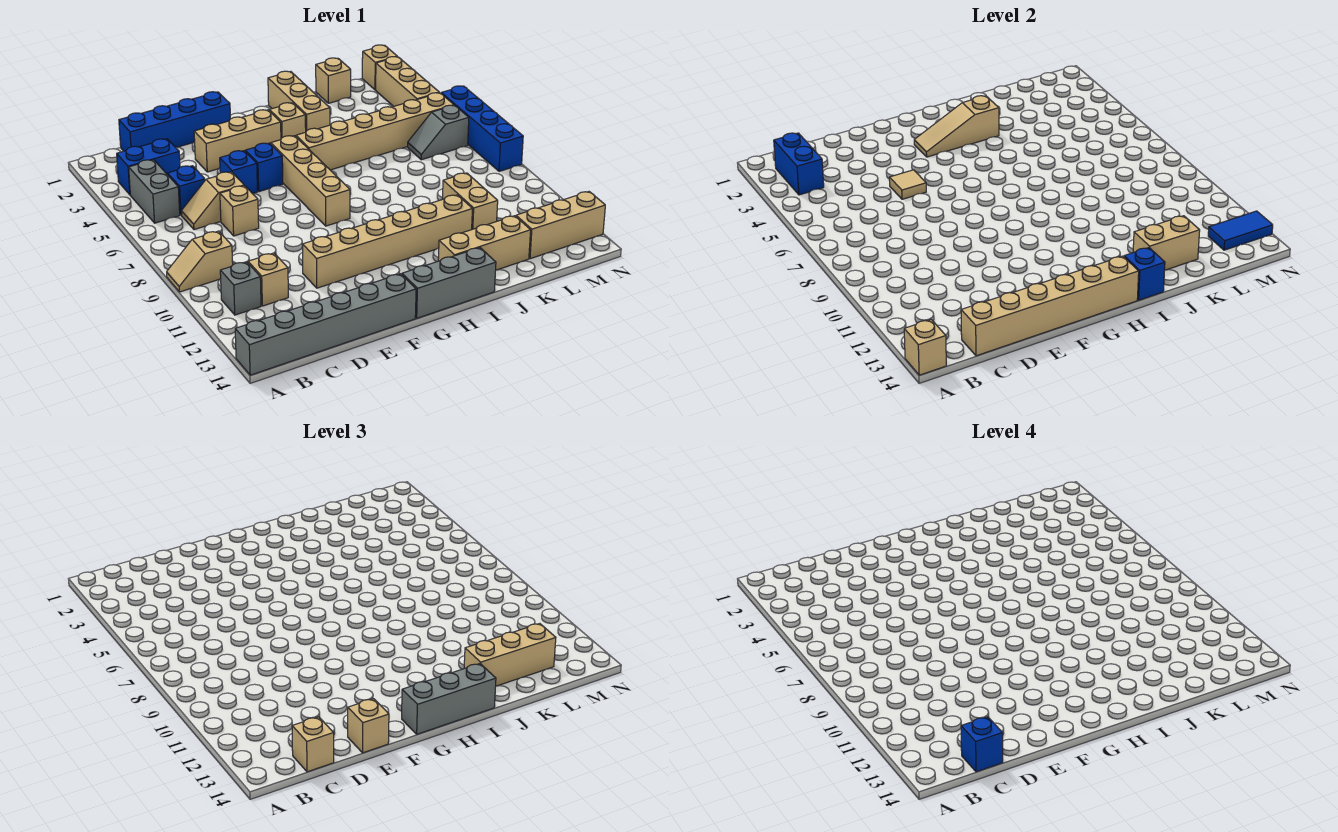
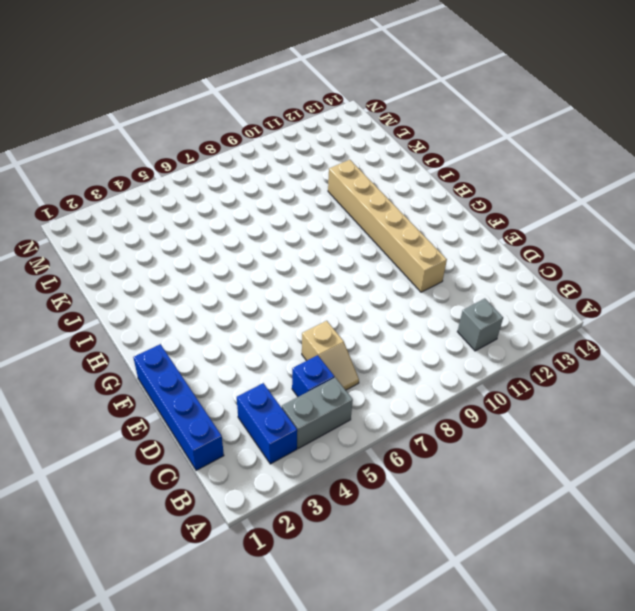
none -> tan 1x2 slope [167,231,233,292]
none -> grey 1x6 brick [235,274,416,375]
none -> tan 1x1 brick [248,253,288,306]
none -> tan 1x1 brick [220,186,259,236]

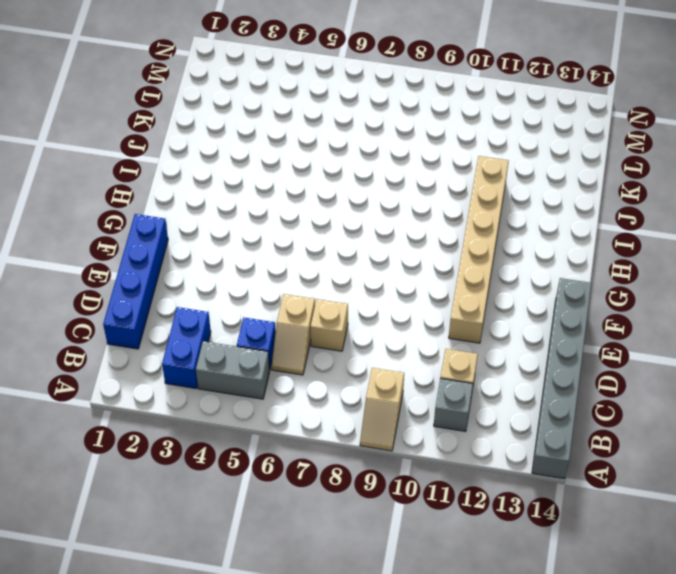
none -> tan 1x3 brick [194,110,281,172]
none -> blue 1x1 brick [220,151,257,194]
none -> blue 1x1 brick [245,143,283,192]
none -> tan 1x4 brick [271,136,350,226]

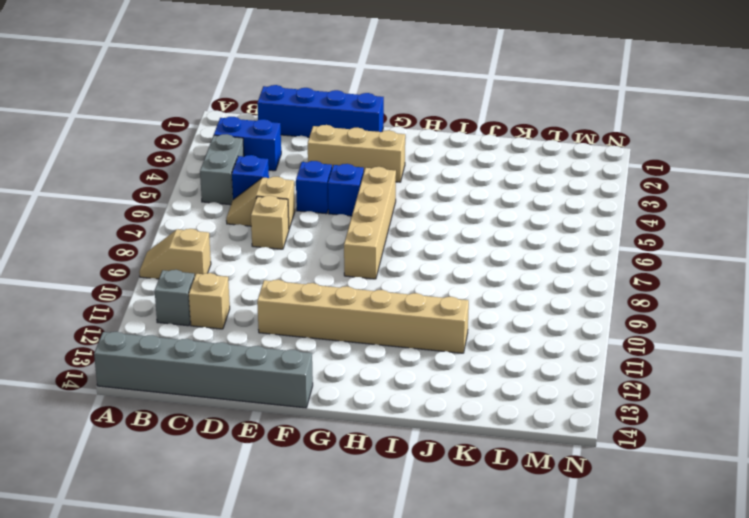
none -> grey 1x3 brick [402,248,496,318]
none -> tan 1x1 brick [269,103,306,139]
none -> tan 1x6 brick [296,93,454,170]
none -> tan 1x3 brick [268,71,330,131]

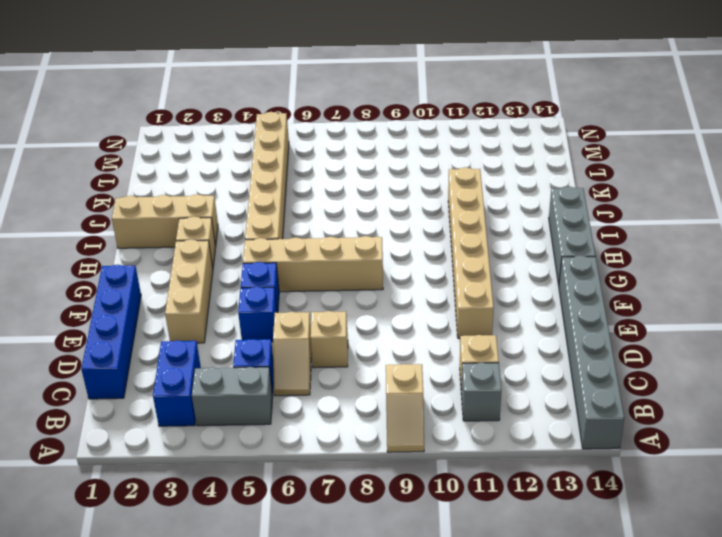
none -> tan 1x3 brick [438,216,531,270]
none -> tan 1x1 brick [316,58,351,103]
none -> tan 1x2 brick [442,173,498,229]
none -> grey 1x2 slope [408,105,469,160]

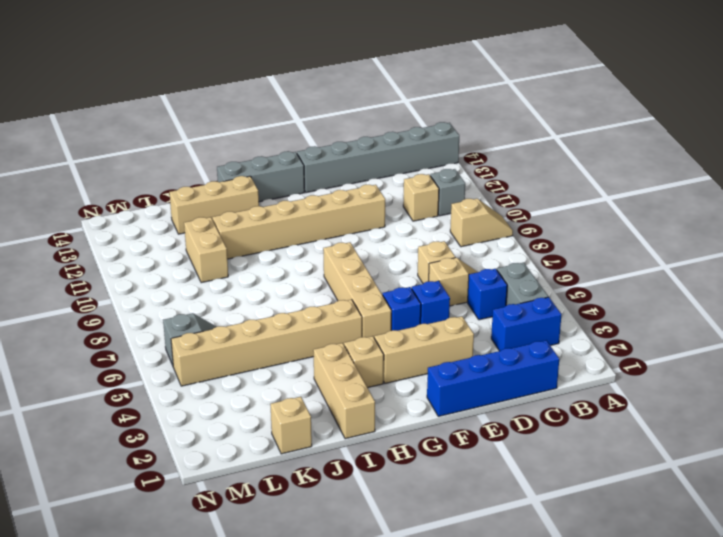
none -> tan 1x3 brick [516,192,605,259]
none -> tan 1x1 brick [362,45,397,90]
none -> tan 1x3 brick [376,57,439,107]
none -> blue 1x4 brick [441,86,523,171]

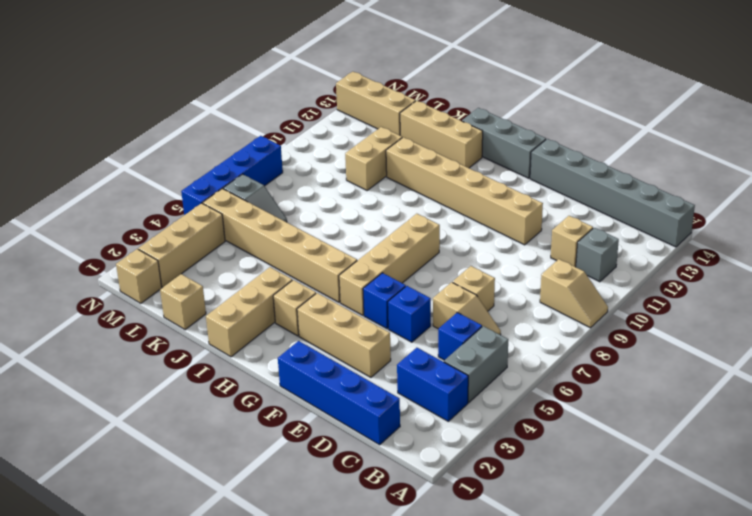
none -> tan 1x1 brick [904,319,946,375]
none -> blue 1x2 brick [774,133,824,195]
none -> tan 1x6 brick [961,256,1139,356]
none -> tan 1x1 tile [889,170,926,199]

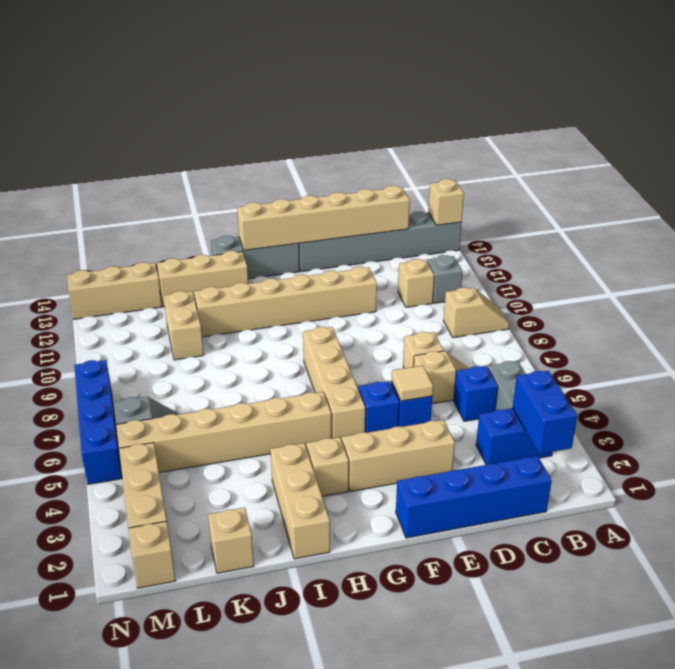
none -> tan 1x3 slope [914,96,999,157]
none -> blue 1x1 brick [1124,248,1165,300]
none -> tan 1x2 brick [1133,216,1200,270]
none -> blue 1x2 tile [1208,211,1273,250]

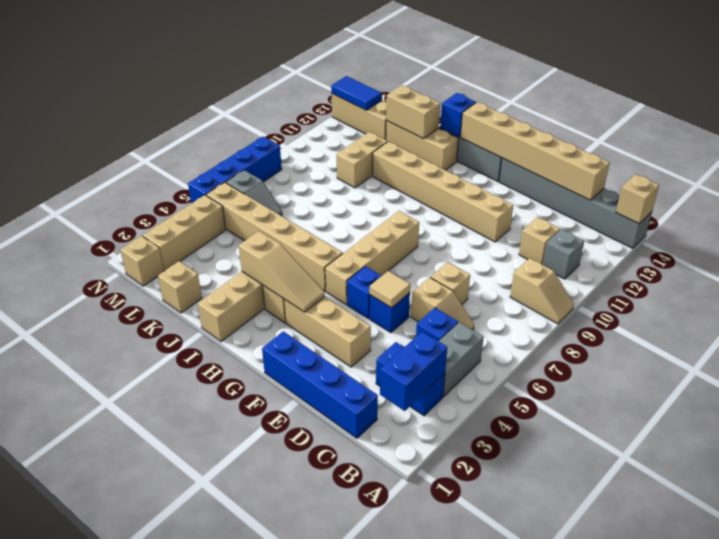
none -> tan 1x1 brick [292,717,334,772]
none -> tan 1x1 brick [348,699,389,753]
none -> grey 1x3 brick [402,664,496,734]
none -> tan 1x3 brick [464,624,556,686]

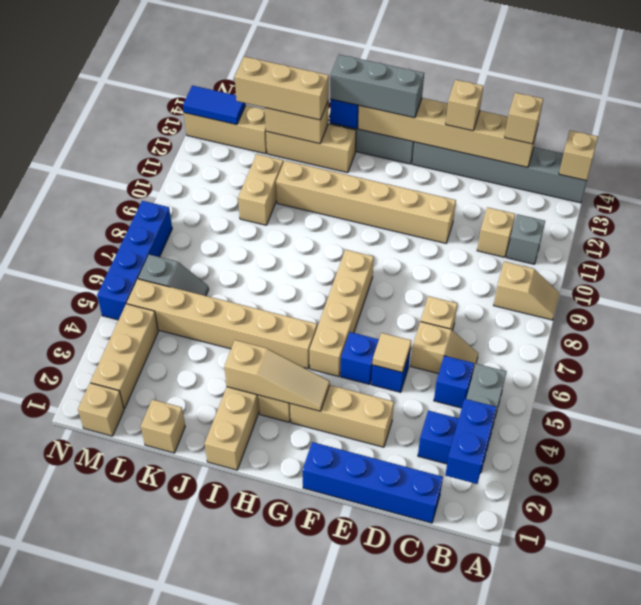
none -> blue 1x1 brick [961,717,1003,772]

